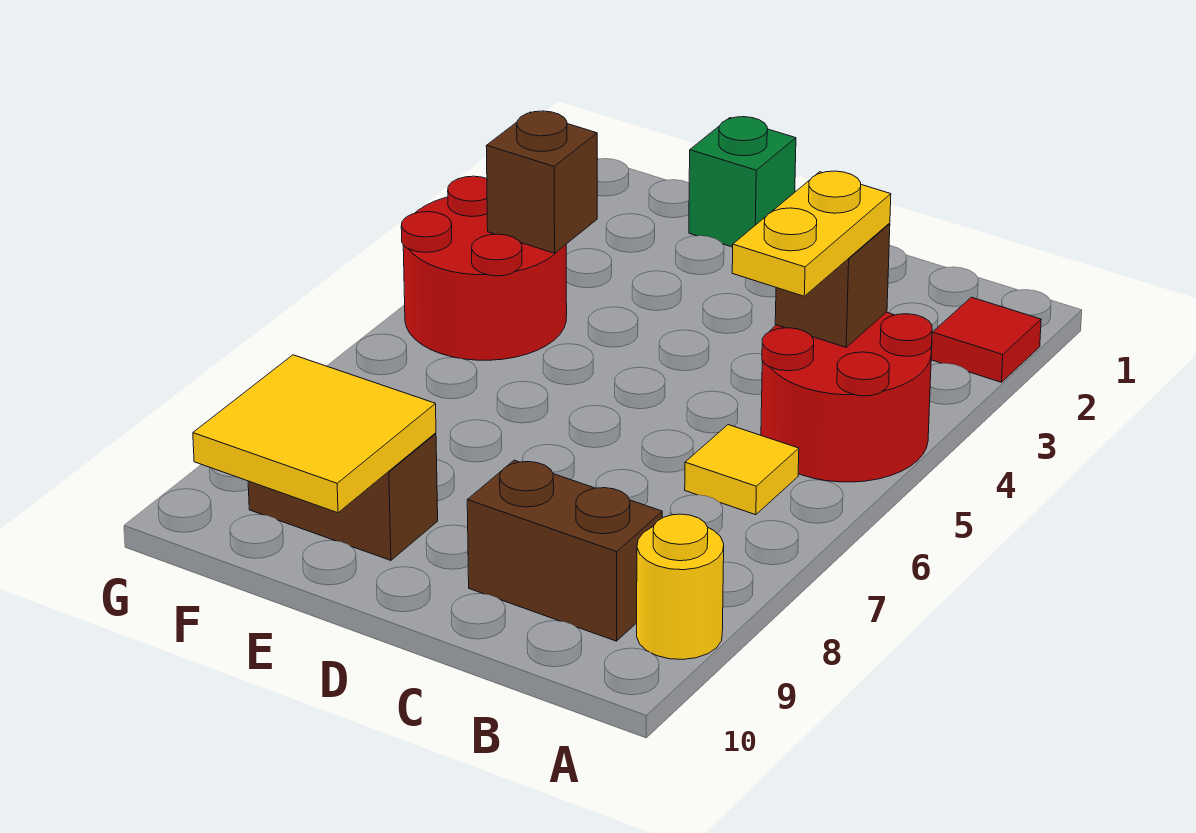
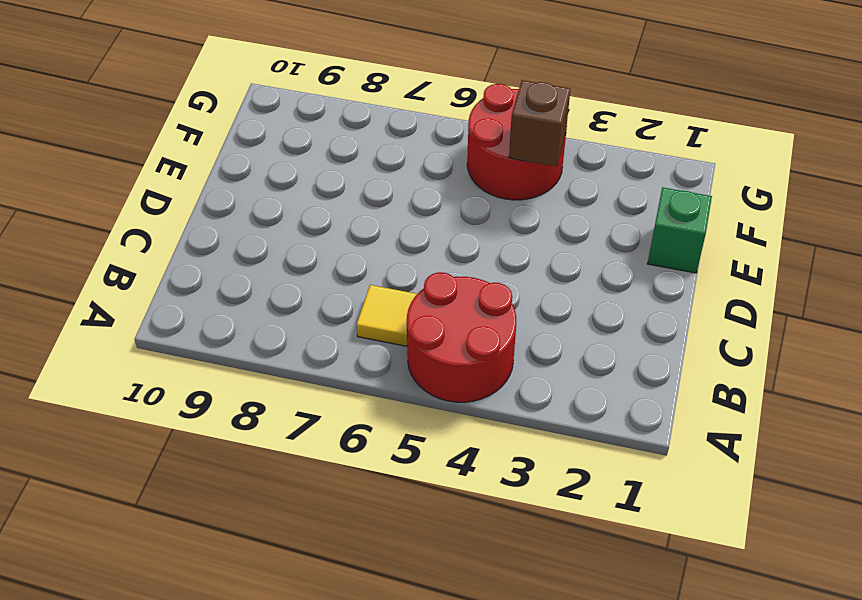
none -> red 1x1 tile [931,297,1041,382]
none -> yellow 1x1 round brick [637,514,724,660]
none -> brown 1x2 brick [467,460,662,641]

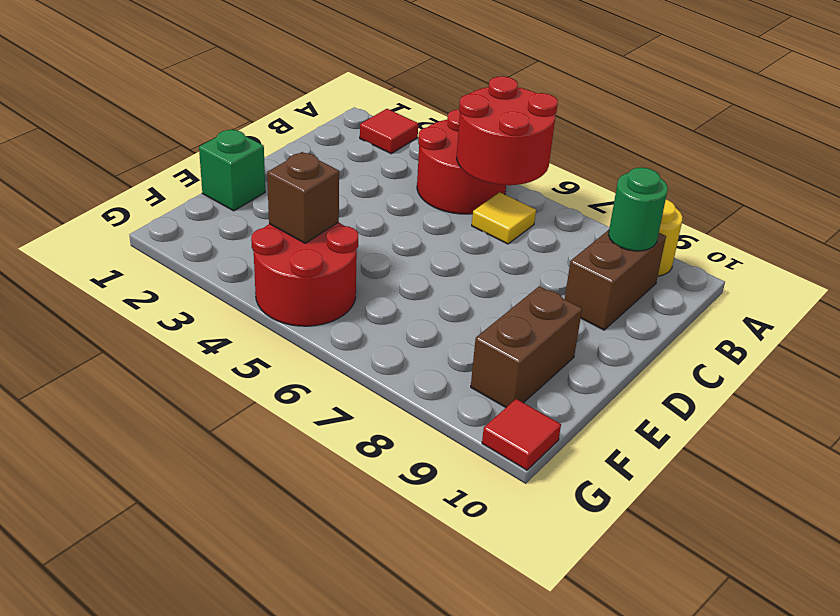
red 2x2 round brick [457,76,558,185] -> none
green 1x1 round brick [608,167,668,251] -> none
red 1x1 tile [482,399,561,470] -> none
none -> brown 1x1 brick [775,223,890,347]
none -> yellow 2x2 tile [193,355,436,513]
none -> yellow 1x2 plate [732,171,891,296]

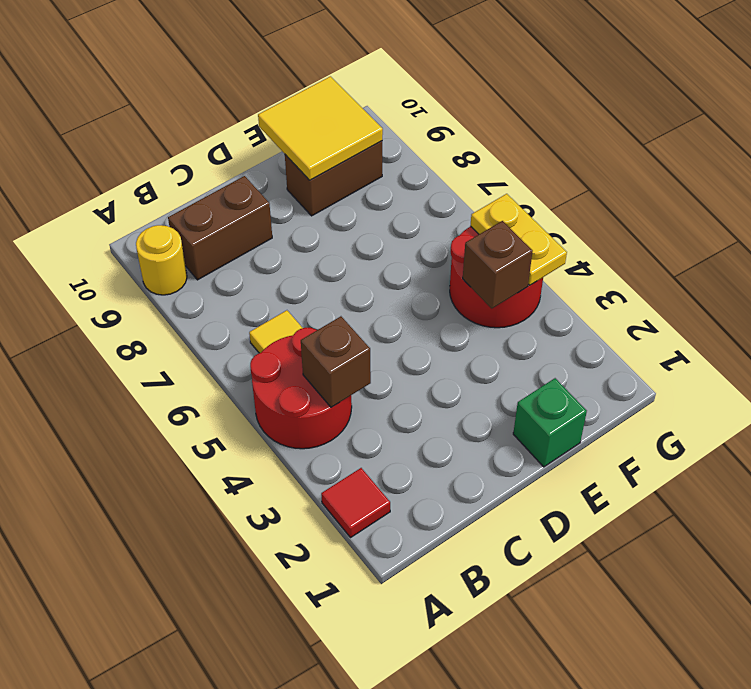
yellow 1x2 plate [470,194,567,285] -> yellow 1x2 plate moved to [732,171,891,296]

